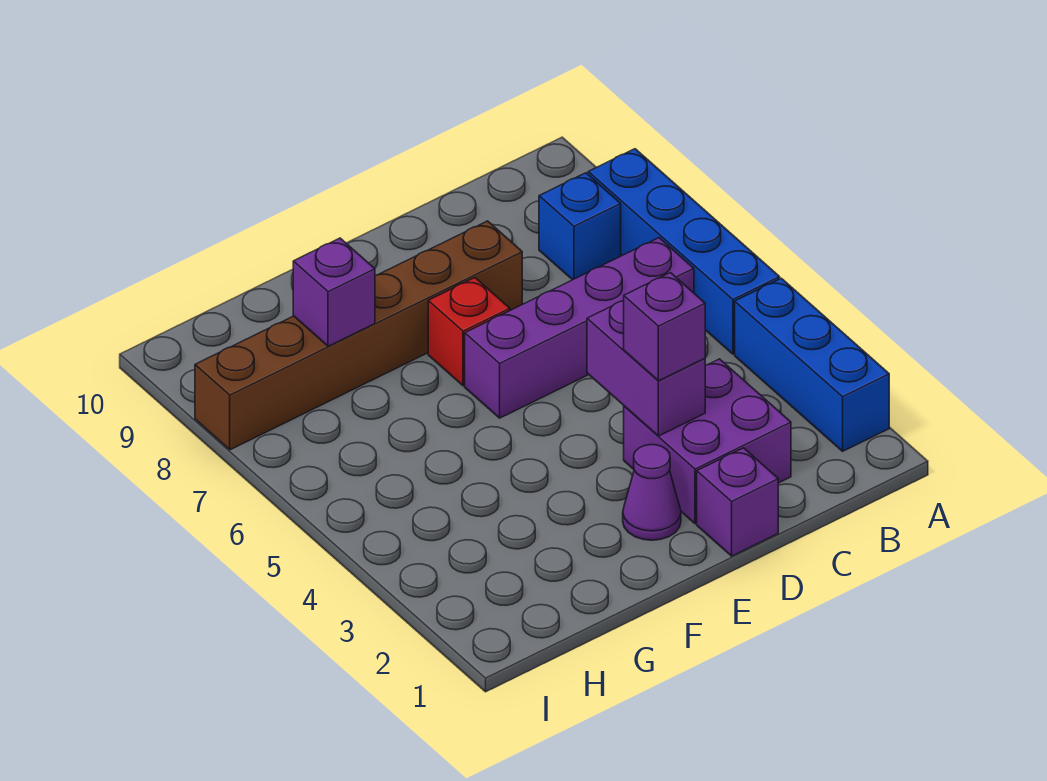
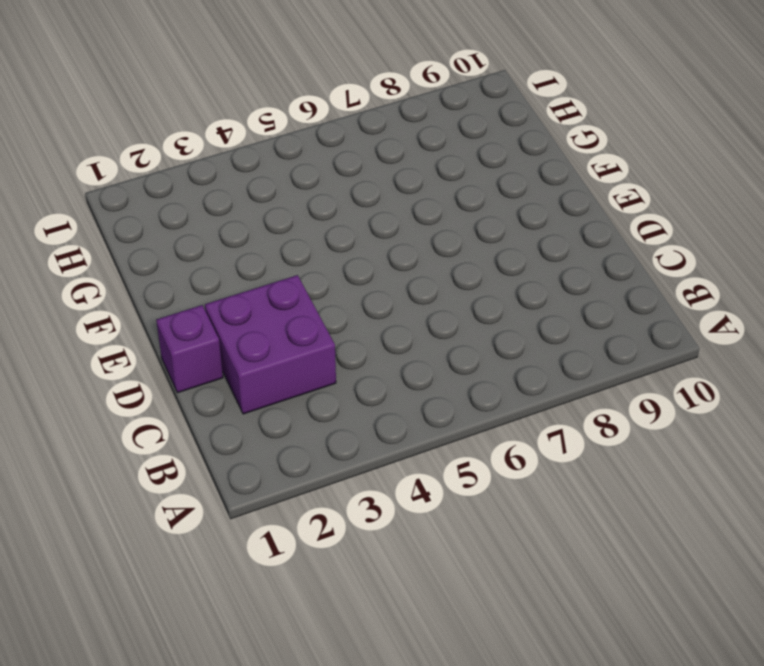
none -> blue 1x3 brick [735,278,889,451]
none -> blue 1x4 brick [588,149,780,354]
none -> purple 1x4 brick [465,238,694,418]

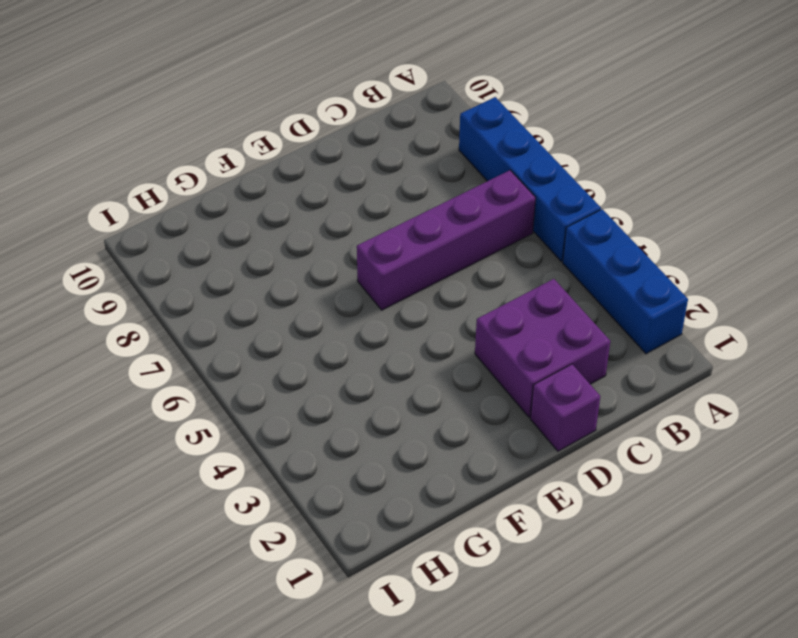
none -> blue 1x1 brick [539,173,621,280]
none -> brown 1x6 brick [195,221,522,450]
none -> purple 1x1 cone [623,445,681,540]

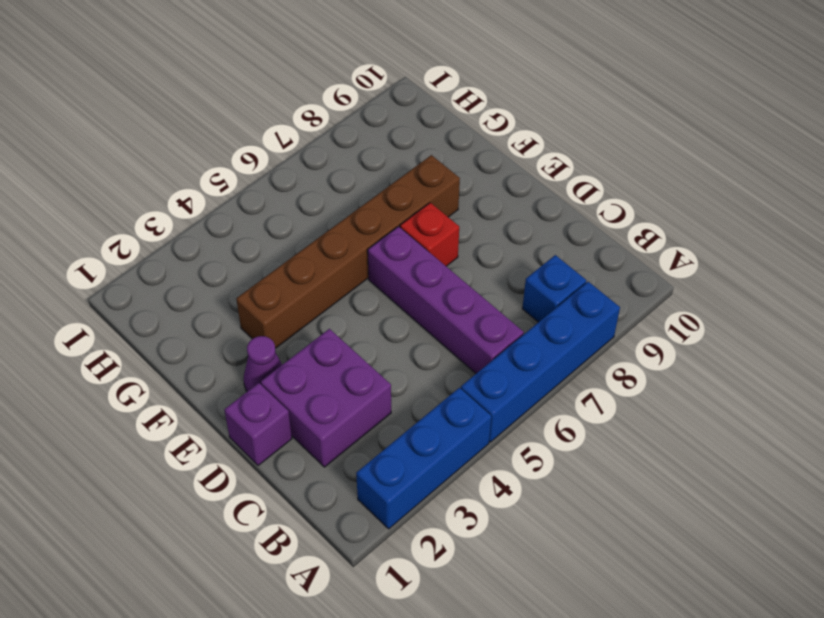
brown 1x6 brick [236,155,460,349] -> brown 1x6 brick turned to [195,221,522,450]
none -> purple 1x2 brick [587,301,705,436]
none -> purple 1x1 brick [293,238,375,346]
none -> purple 1x1 brick [623,273,705,381]

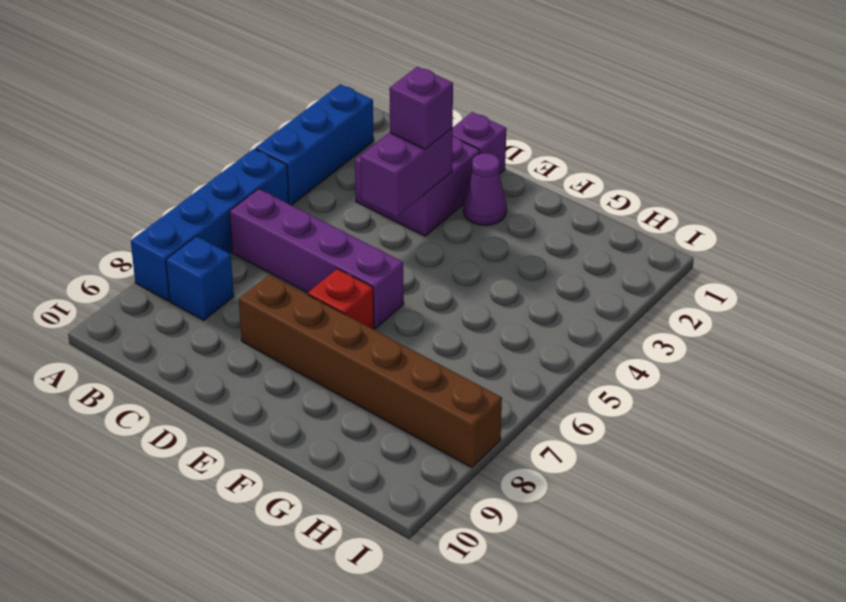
none -> purple 1x1 brick [293,238,375,346]

